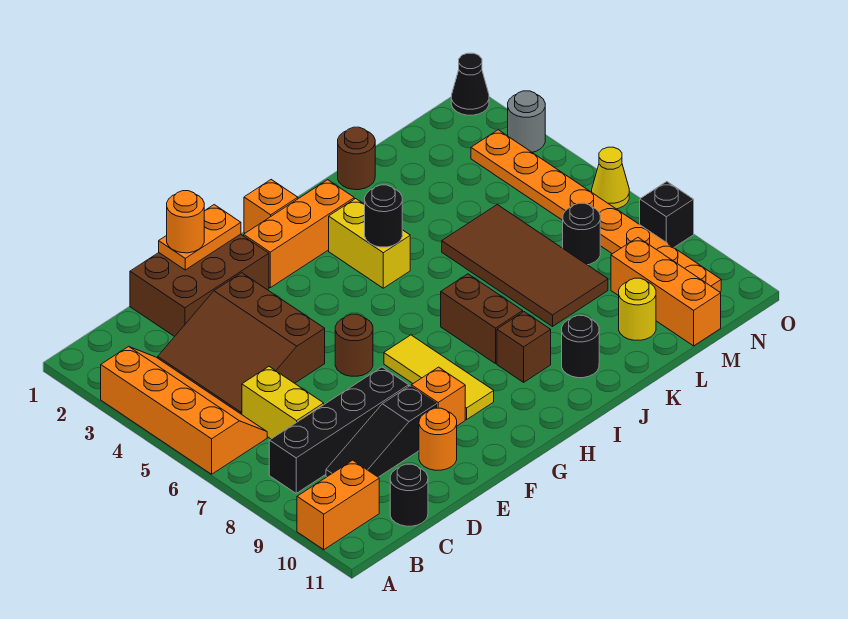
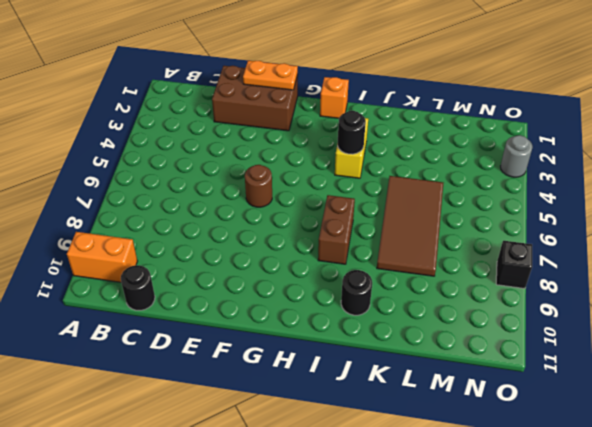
none -> orange 2x4 slope [101,347,267,474]
none -> black 1x4 brick [269,367,409,493]
none -> brown 3x3 slope [158,273,325,414]
none -> yellow 1x2 brick [242,367,324,439]

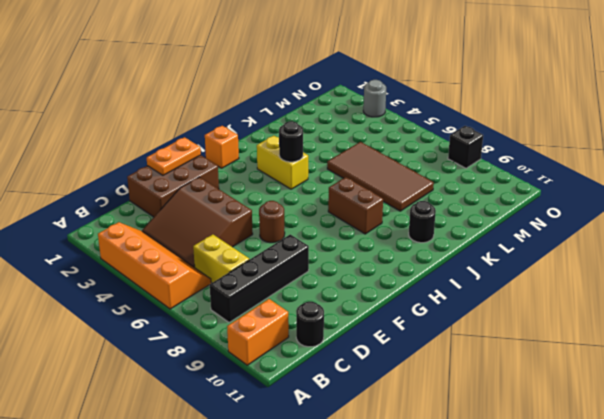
none -> black 1x3 slope [326,386,437,477]
none -> orange 1x1 round brick [419,408,457,470]
none -> orange 1x1 brick [411,367,465,426]
none -> orange 1x3 brick [244,180,354,288]

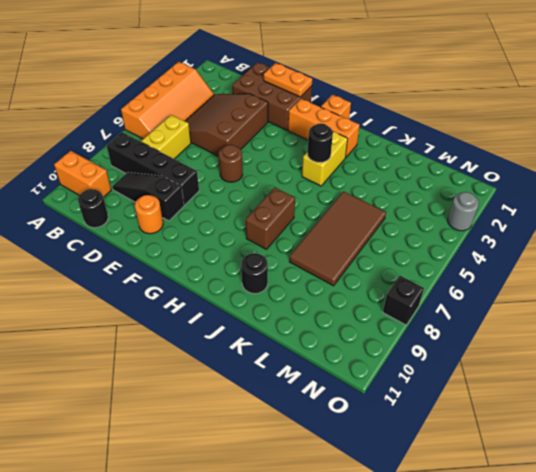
none -> orange 1x1 brick [411,367,465,426]
none -> yellow 1x3 tile [384,335,494,419]
none -> brown 1x1 brick [497,312,551,382]
none -> brown 1x1 round brick [338,127,375,190]

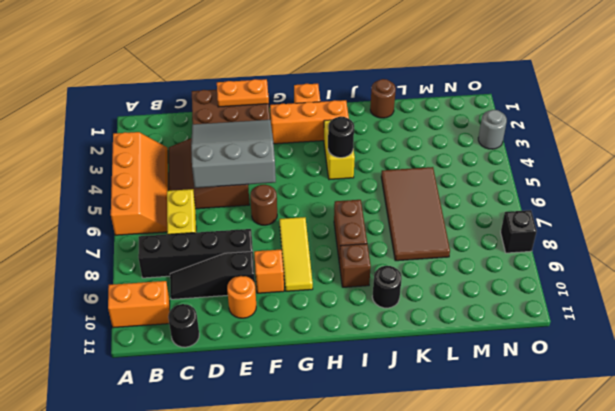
grey 3x3 slope [191,120,276,188] -> none
none -> yellow 1x1 round brick [619,278,656,340]
none -> black 1x1 round brick [563,203,600,265]
none -> orange 1x3 brick [611,238,721,346]
none -> orange 1x8 plate [471,130,721,292]

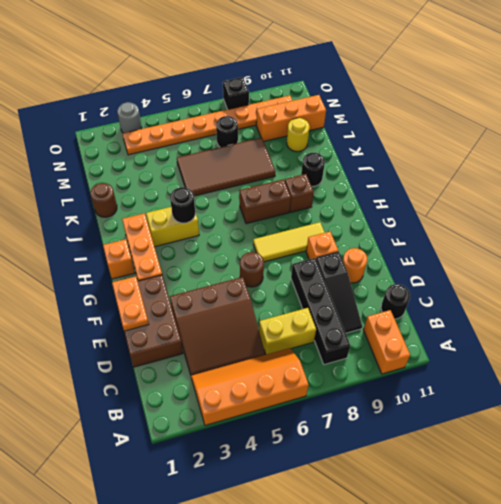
none -> black 1x1 cone [451,53,489,115]
none -> yellow 1x1 cone [592,147,629,209]
none -> orange 1x1 round brick [167,191,204,253]

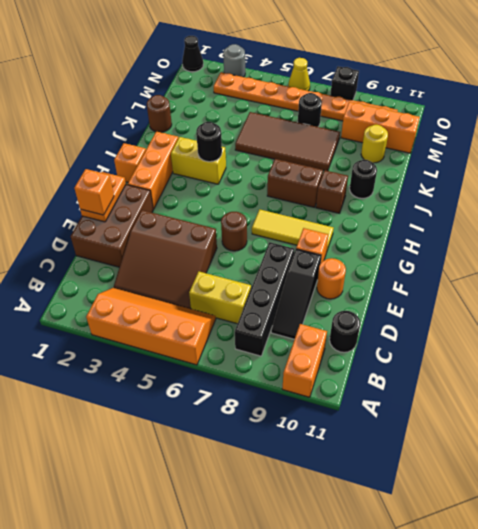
orange 1x1 brick [74,169,114,215] -> orange 1x1 round brick [167,191,204,253]

